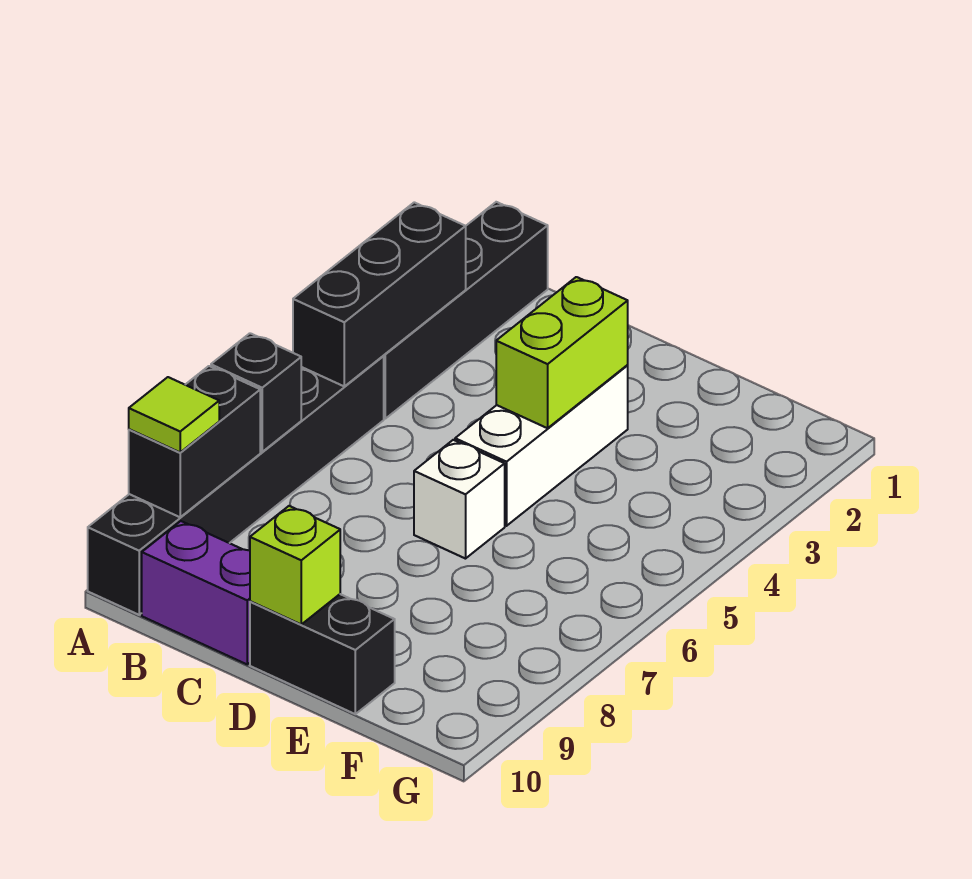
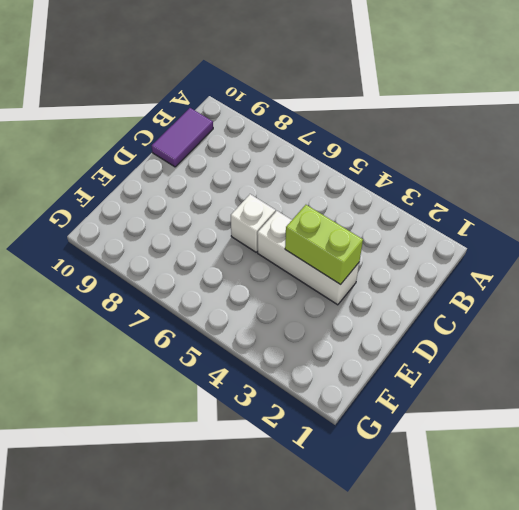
purple 1x2 tile [152,108,213,167] -> purple 1x2 brick [142,521,250,664]
none -> black 1x4 brick [384,202,548,419]
none -> black 1x6 brick [88,356,384,615]
none -> black 1x2 brick [250,594,395,714]

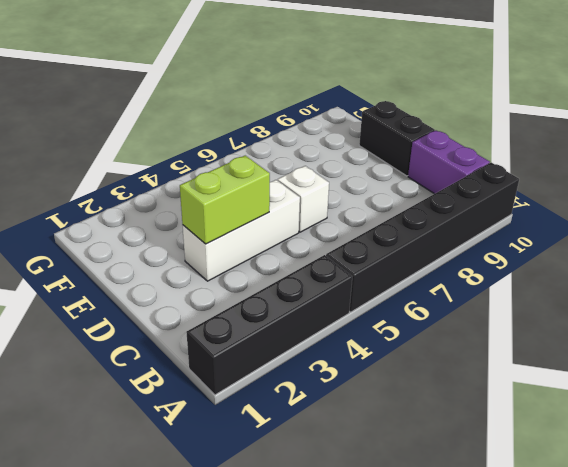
none -> black 1x3 brick [293,202,466,386]
none -> black 1x1 brick [211,333,301,452]
none -> black 1x2 brick [129,366,260,517]

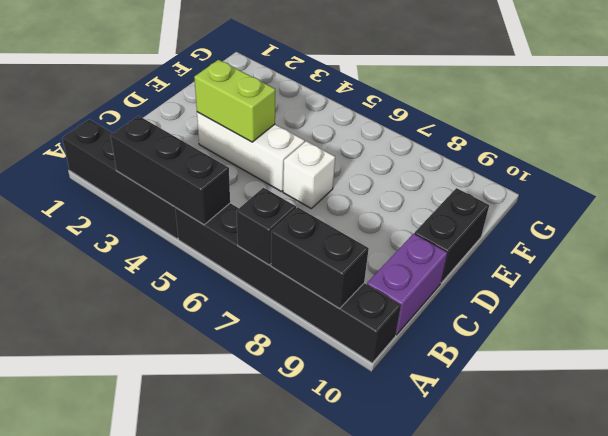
none -> lime 1x1 brick [250,506,340,624]
none -> lime 1x1 tile [129,377,219,452]

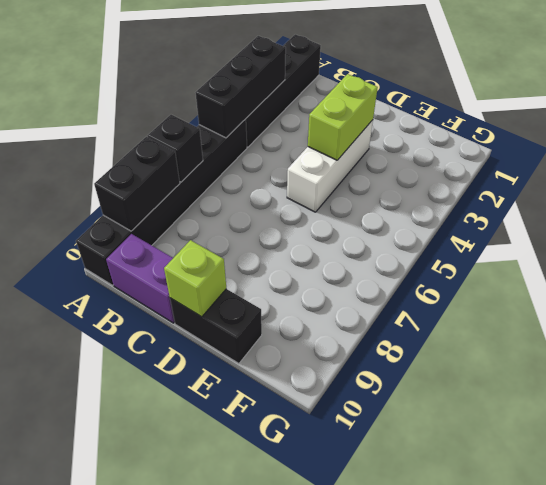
none -> white 1x1 brick [414,440,505,559]
none -> lime 1x1 tile [129,377,219,452]

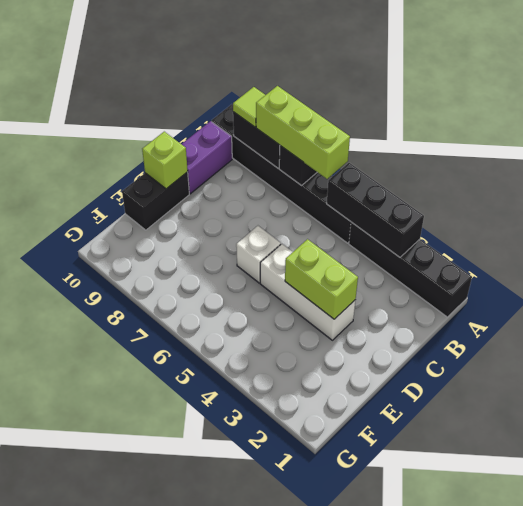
lime 1x3 brick [256,86,350,179] -> none

